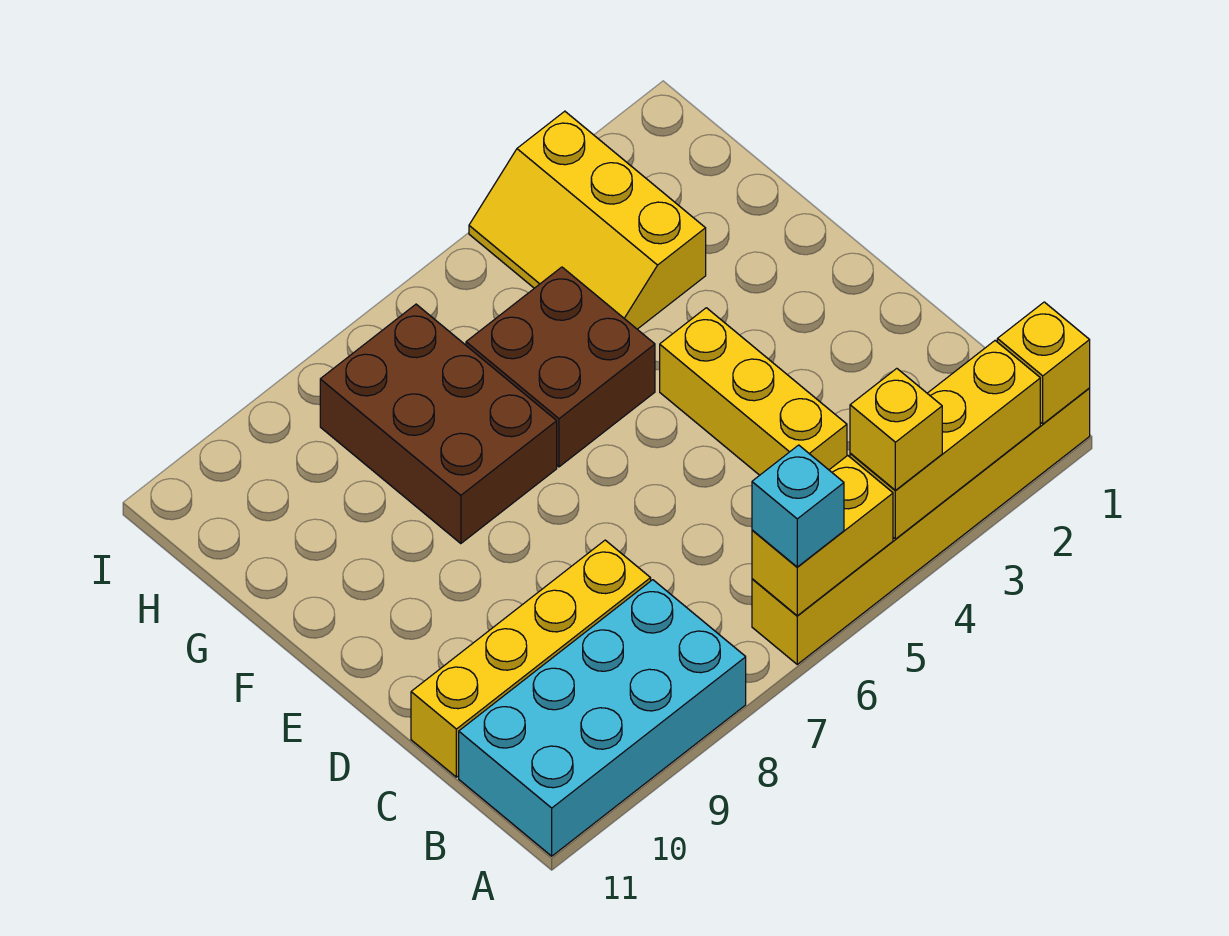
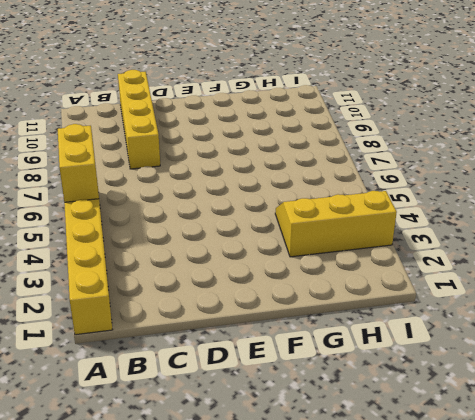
none -> cyan 2x4 brick [459,580,746,856]
none -> yellow 1x3 brick [660,308,847,475]
none -> brown 2x2 brick [466,267,655,467]

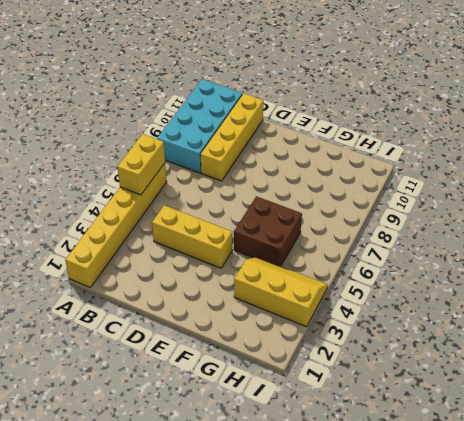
none -> brown 2x3 brick [320,304,557,544]
none -> yellow 1x1 brick [997,302,1090,424]
none -> yellow 1x3 brick [850,341,1040,539]

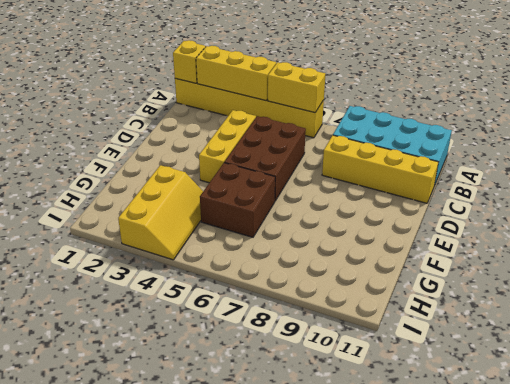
brown 2x3 brick [224,116,306,201] -> brown 2x3 brick moved to [320,304,557,544]
none -> yellow 1x1 brick [850,369,942,491]
none -> cyan 1x1 brick [752,445,844,567]

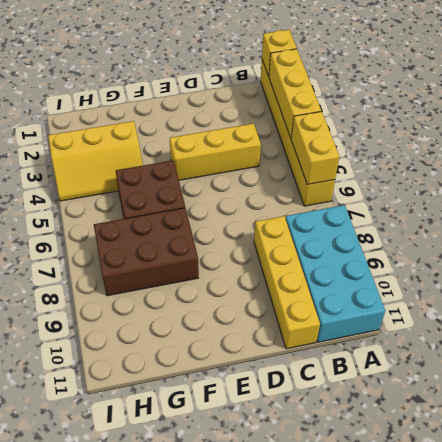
none -> yellow 1x1 brick [850,369,942,491]
none -> cyan 1x1 brick [752,445,844,567]

